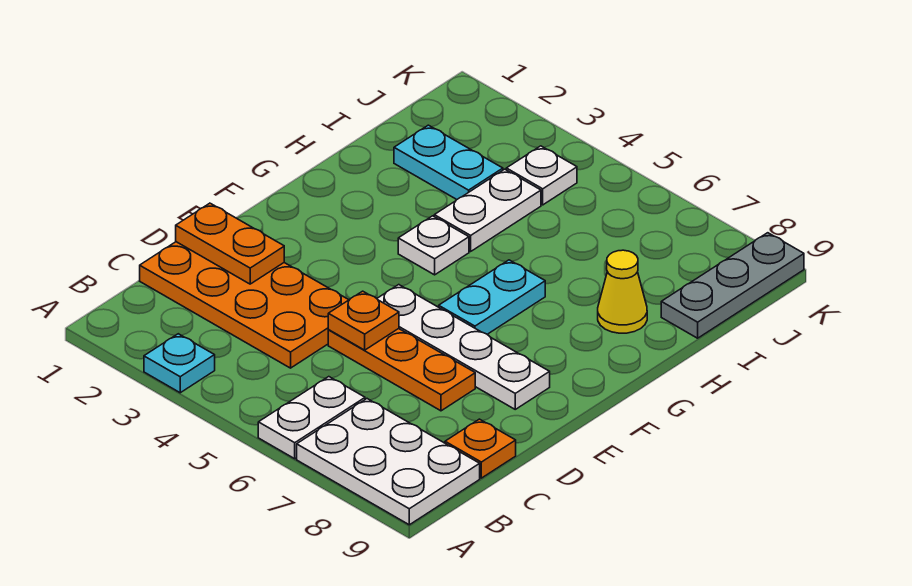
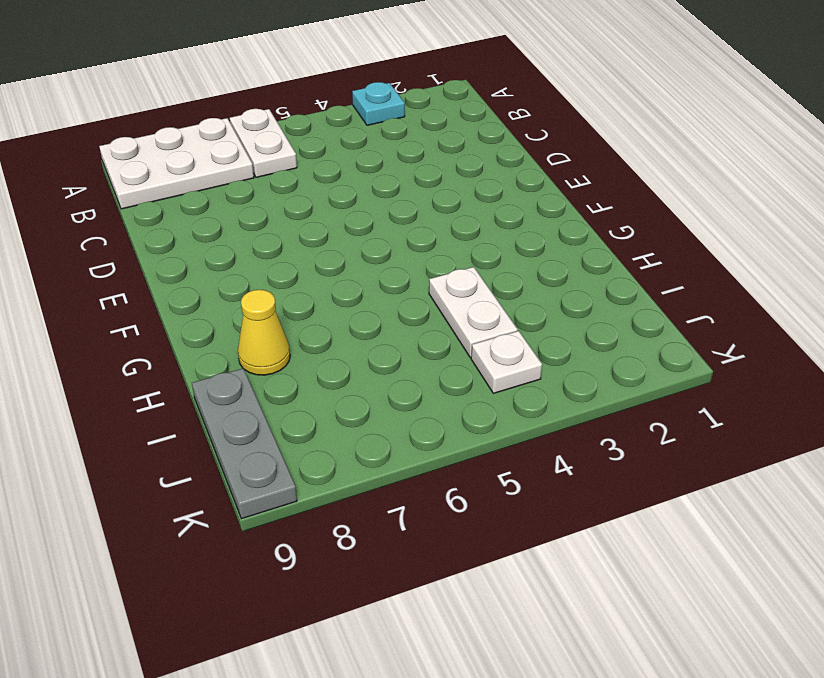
none -> orange 2x4 plate [140,242,348,368]
none -> orange 1x1 plate [445,419,516,478]
none -> orange 1x3 plate [328,329,475,411]

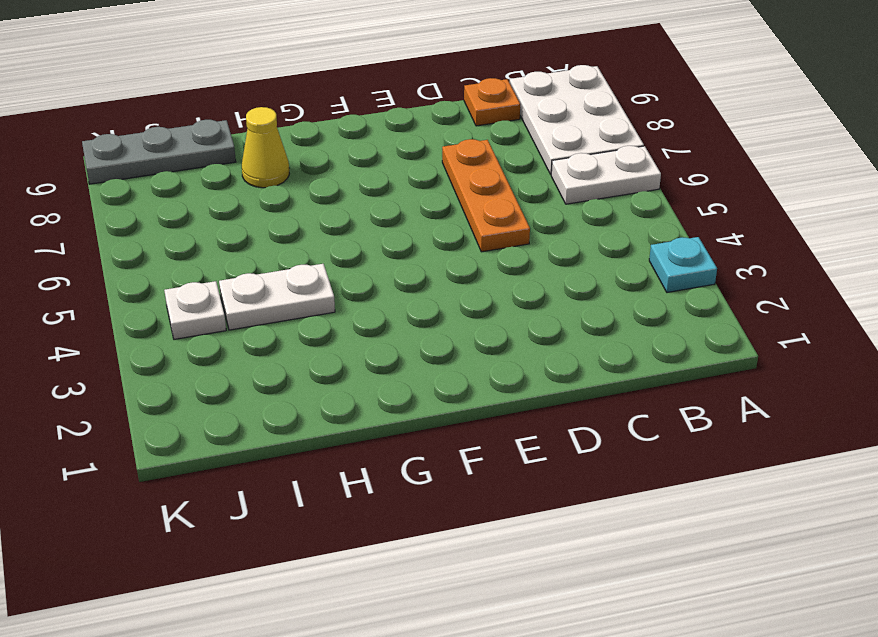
none -> orange 2x4 plate [140,242,348,368]
none -> white 1x4 plate [377,285,550,409]
none -> cyan 1x2 plate [439,260,545,334]

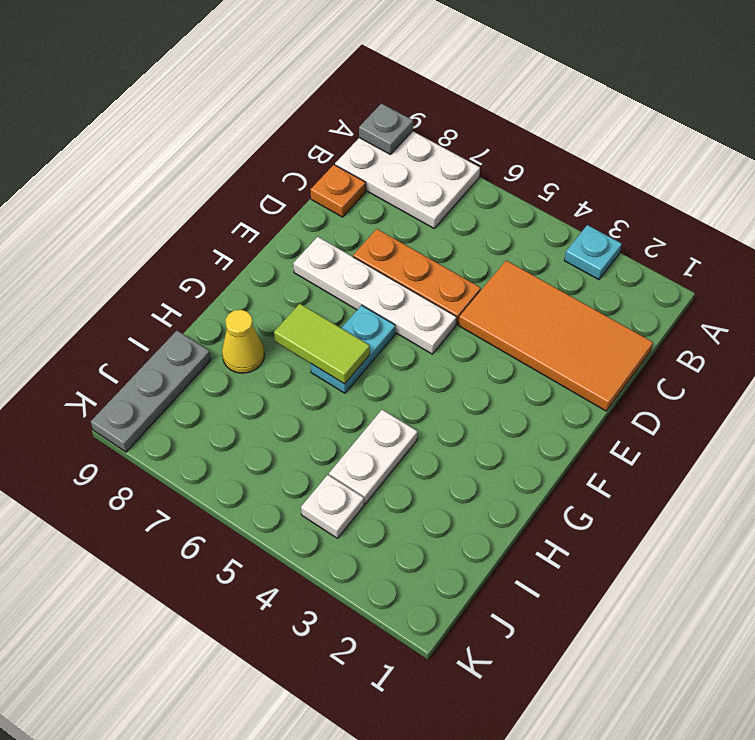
grey 1x1 plate [359,103,413,155] -> none
orange 2x4 tile [459,261,653,411] -> orange 2x4 plate [140,242,348,368]
lime 1x2 tile [274,304,370,384] -> none
none -> white 1x2 plate [258,377,365,459]
none -> white 1x1 plate [398,216,469,275]
none -> cyan 1x2 plate [394,125,503,199]

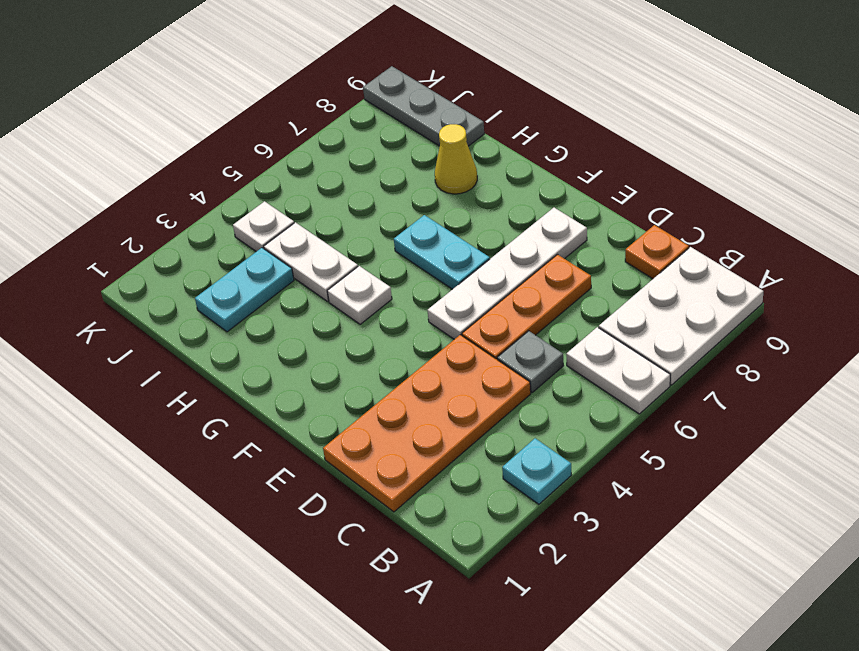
grey 1x1 plate [497,331,563,392] -> none
none -> orange 1x2 plate [176,203,284,284]
none -> orange 1x1 plate [328,291,399,350]

